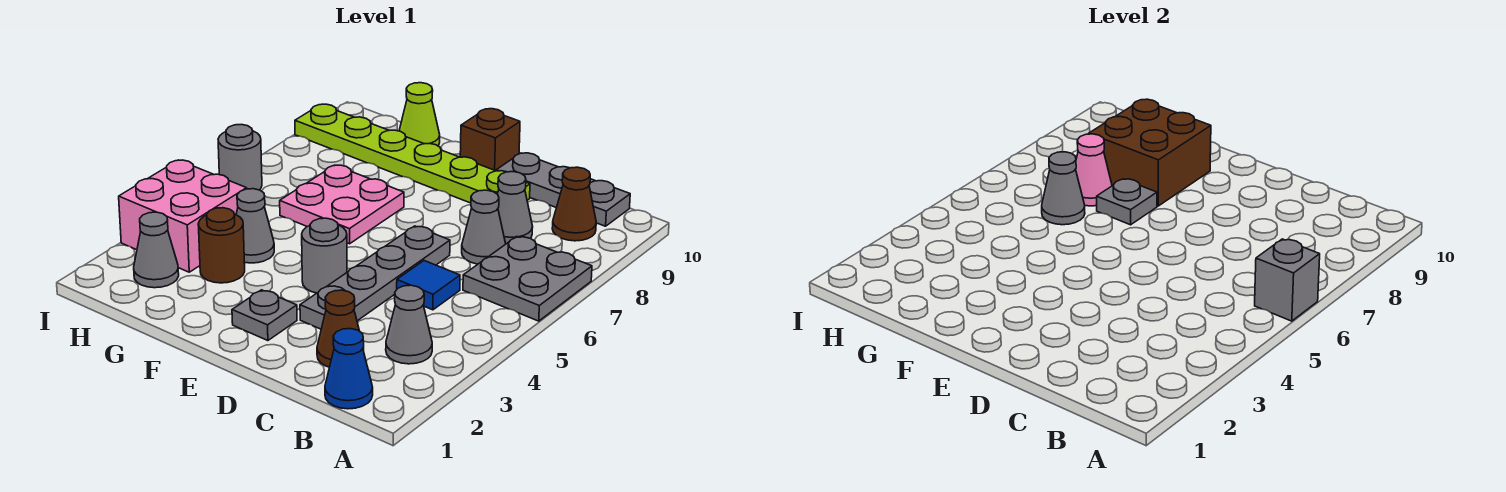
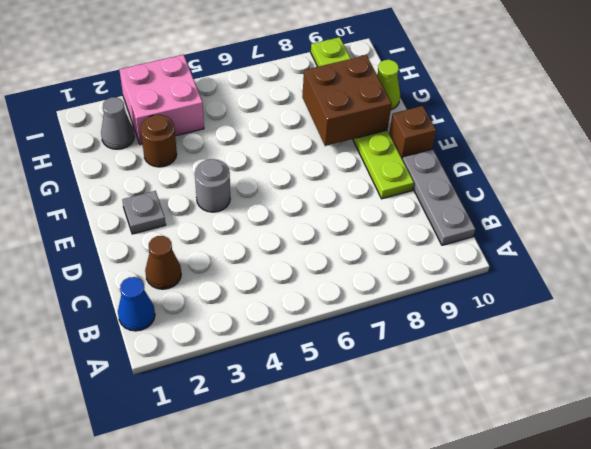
none -> grey 2x2 plate [463,236,592,321]
none -> grey 1x1 cone [386,285,432,364]
none -> brown 1x1 cone [552,167,596,241]

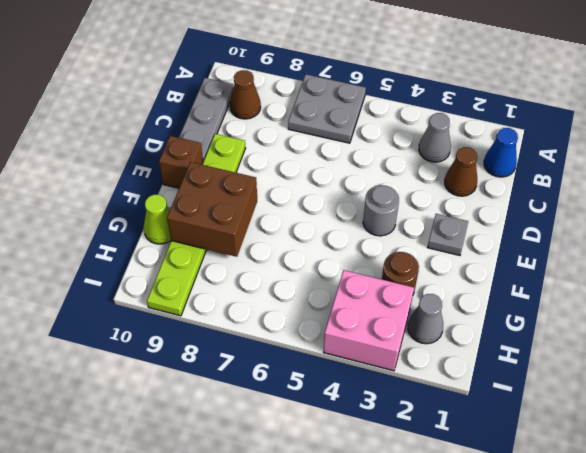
none -> blue 1x1 tile [397,261,460,310]
none -> grey 1x1 cone [462,190,506,264]
none -> grey 1x1 cone [498,172,533,244]

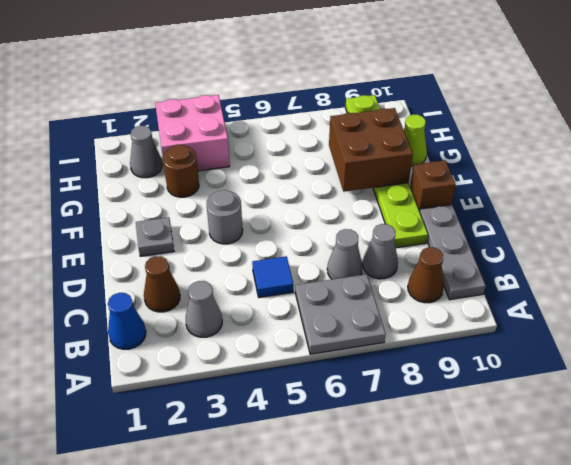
none -> grey 1x4 plate [300,226,450,329]
none -> pink 2x2 plate [280,165,404,244]
none -> grey 1x1 cone [236,189,274,263]

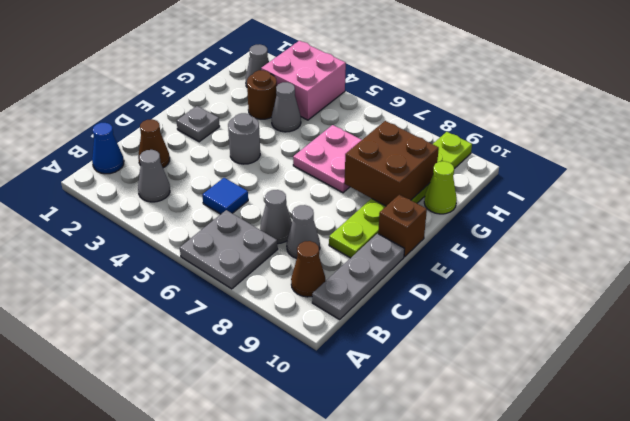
none -> grey 1x4 plate [300,226,450,329]
none -> grey 1x1 round brick [218,124,262,190]
none -> grey 1x1 brick [1255,239,1320,321]

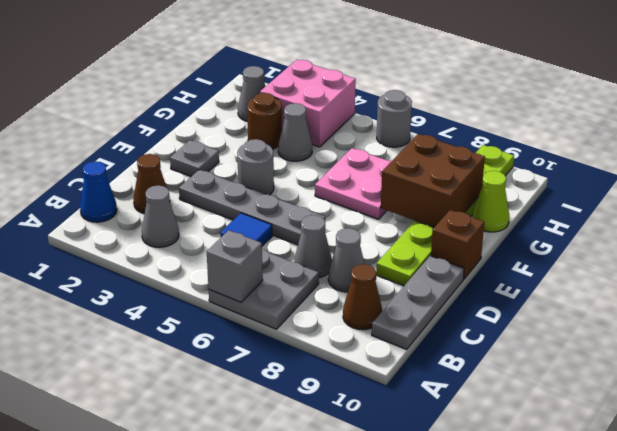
none -> grey 1x1 plate [1097,179,1157,225]
none -> grey 1x1 cone [1042,152,1085,225]
none -> pink 1x1 cone [1076,134,1112,206]

